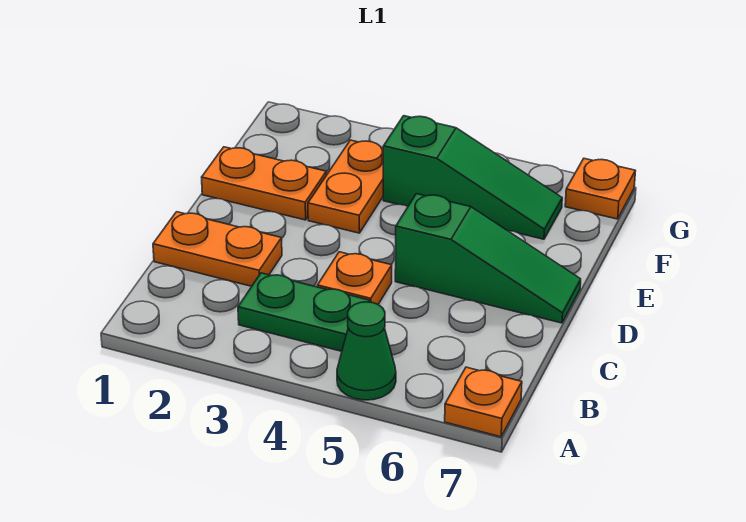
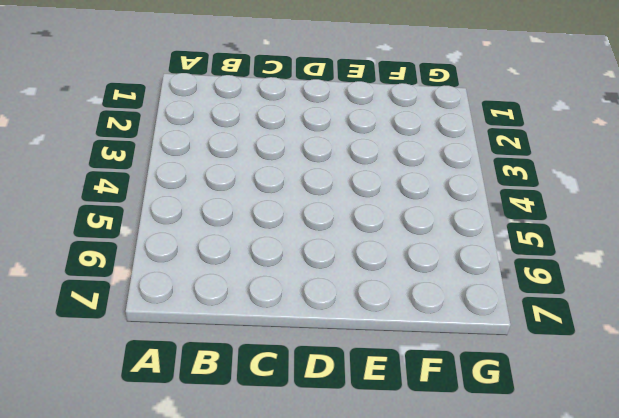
none -> green 1x1 cone [337,302,396,400]
none -> orange 1x1 plate [445,367,522,437]

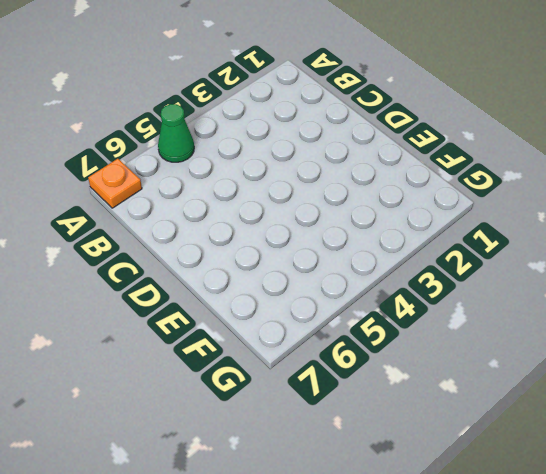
none -> green 1x2 plate [238,273,370,351]
none -> orange 1x2 plate [153,212,282,286]

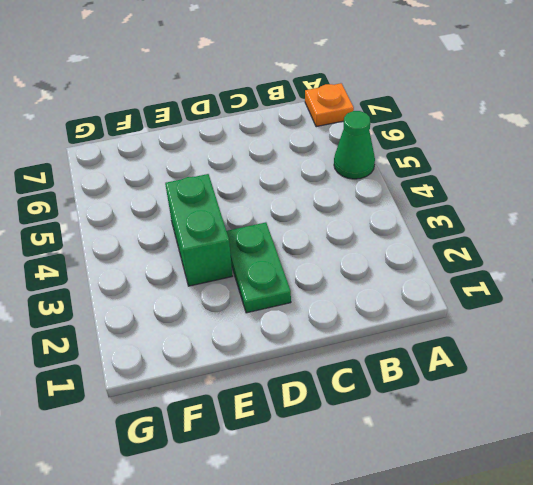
green 1x2 plate [227,222,291,313] -> green 1x2 plate moved to [238,273,370,351]
green 1x2 brick [165,174,232,286] -> orange 1x2 plate [308,140,383,233]
none -> orange 1x2 plate [153,212,282,286]
none -> orange 1x1 plate [317,252,392,304]

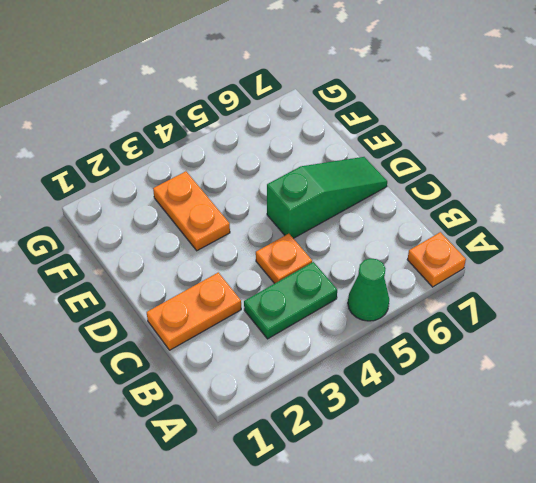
none -> orange 1x2 plate [202,147,326,220]
none -> green 1x3 slope [383,116,562,239]

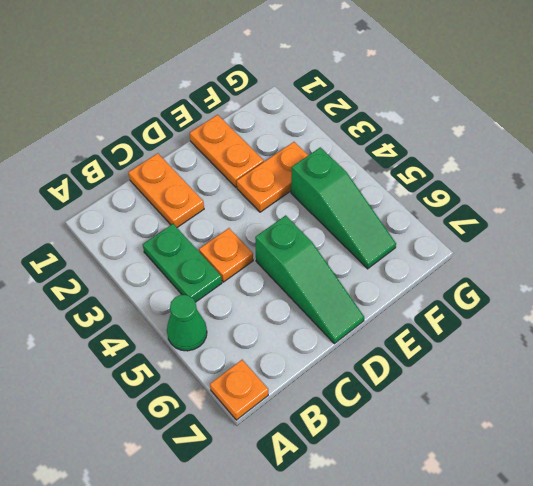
none -> orange 1x1 plate [565,159,635,219]

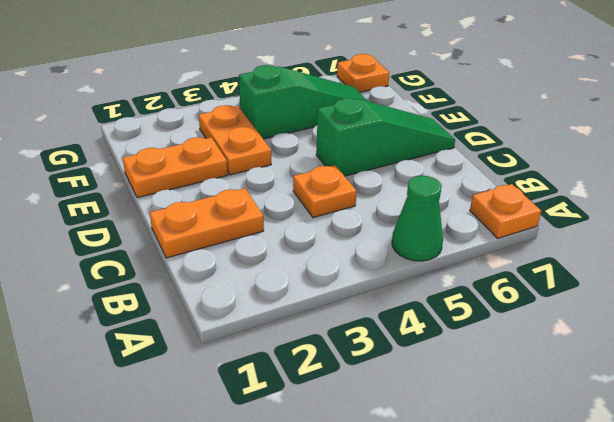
none -> green 1x2 plate [238,273,370,351]

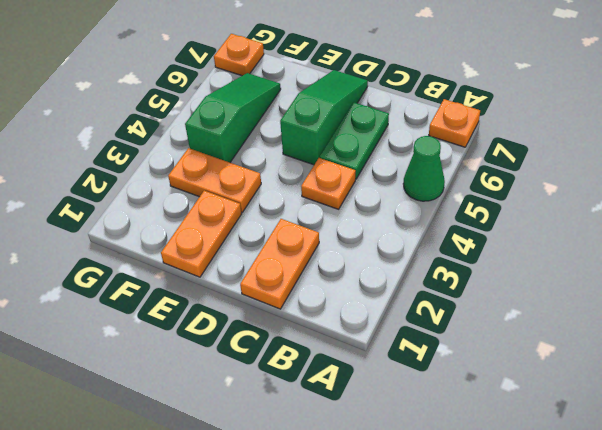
green 1x2 plate [320,102,389,179] -> green 1x2 plate moved to [238,273,370,351]

